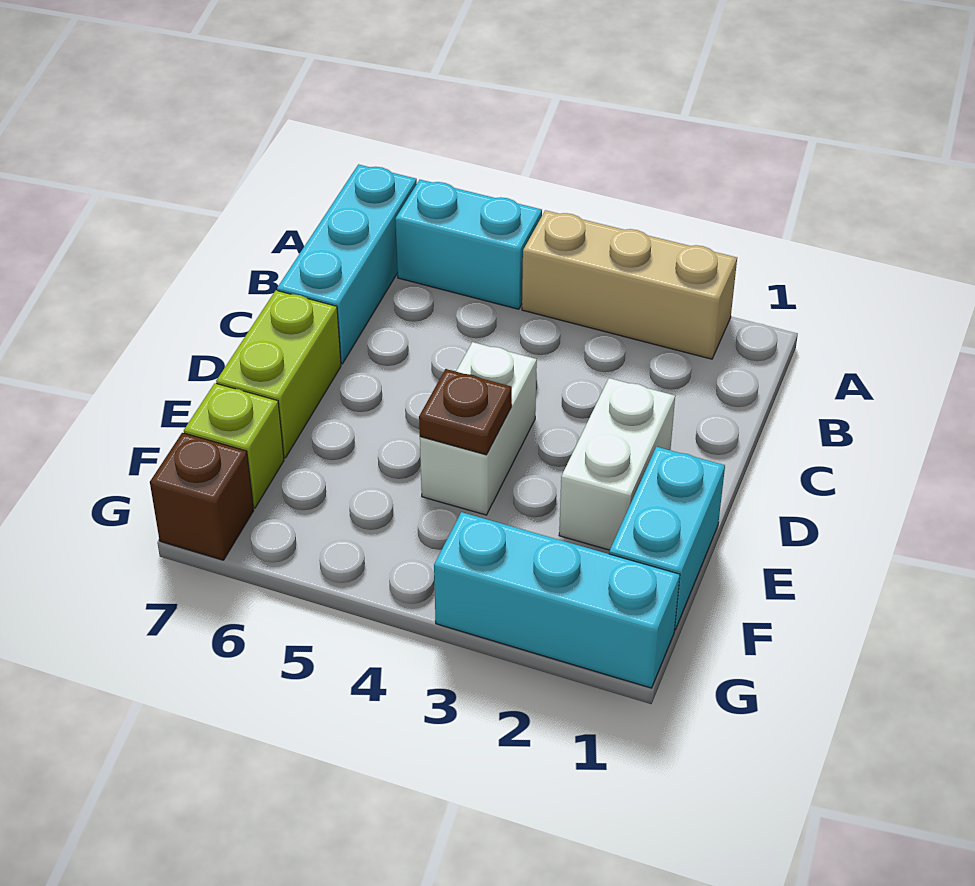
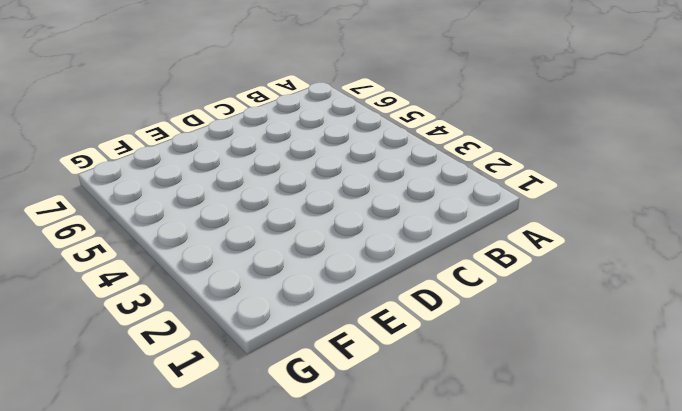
none -> tan 1x3 brick [522,210,737,359]
none -> cyan 1x2 brick [395,180,542,309]

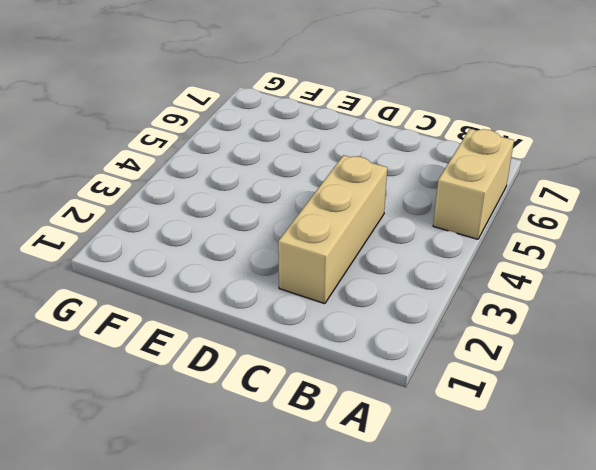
tan 1x2 brick [433,129,514,239] -> cyan 1x2 brick [395,180,542,309]
tan 1x3 brick [278,155,387,304] -> tan 1x3 brick moved to [522,210,737,359]
none -> cyan 1x3 brick [277,164,417,364]
none -> white 1x2 brick [559,378,675,550]

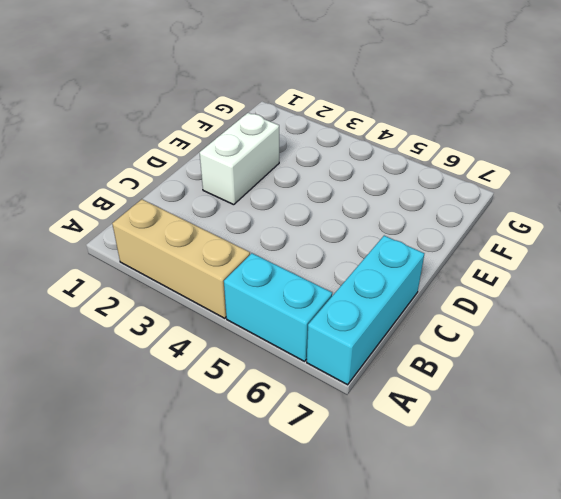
none -> white 1x2 brick [420,342,537,515]
none -> lime 1x2 brick [216,290,341,458]

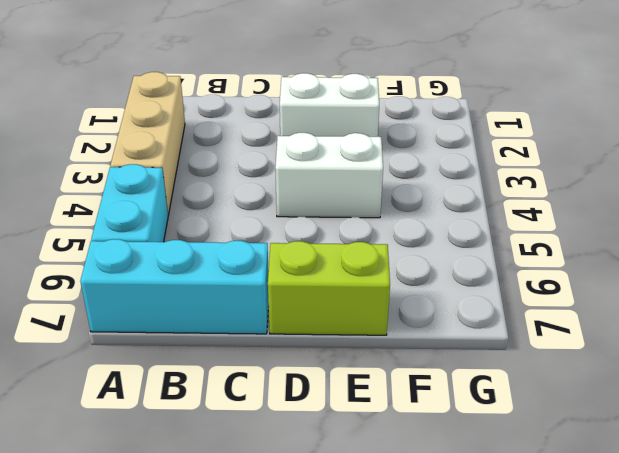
none -> cyan 1x2 brick [609,447,725,630]
none -> lime 1x1 brick [184,383,284,508]

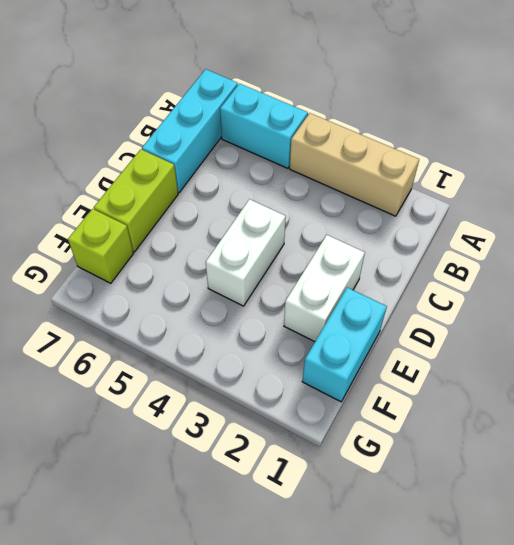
none -> cyan 1x3 brick [434,512,680,688]
none -> brown 1x1 brick [150,433,254,560]

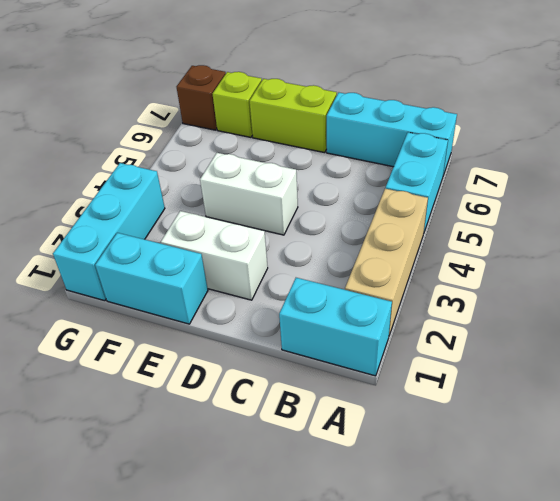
cyan 1x2 brick [279,278,392,376] -> none
none -> brown 1x1 plate [419,369,512,455]

